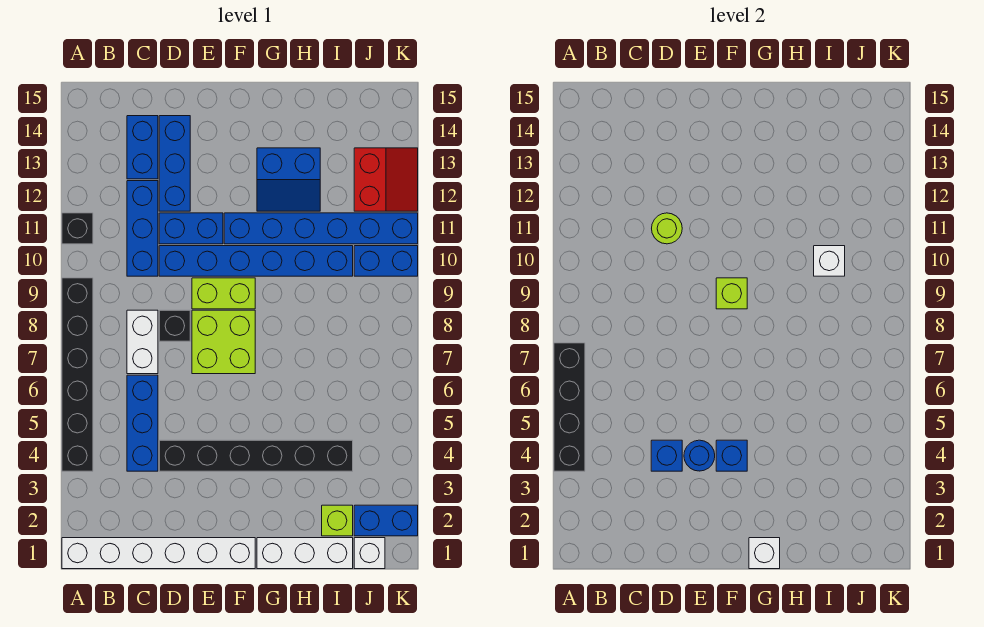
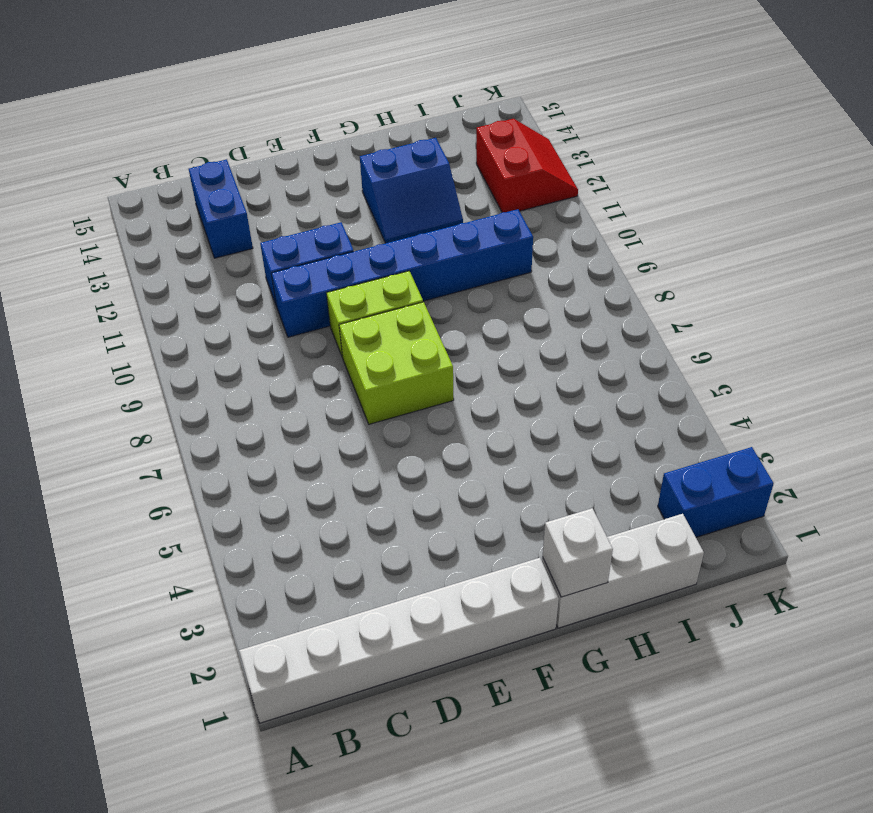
none -> black 1x6 brick [62,278,93,471]
none -> black 1x1 brick [62,213,93,244]
none -> blue 1x3 brick [127,375,158,471]
none -> white 1x2 brick [127,310,158,374]

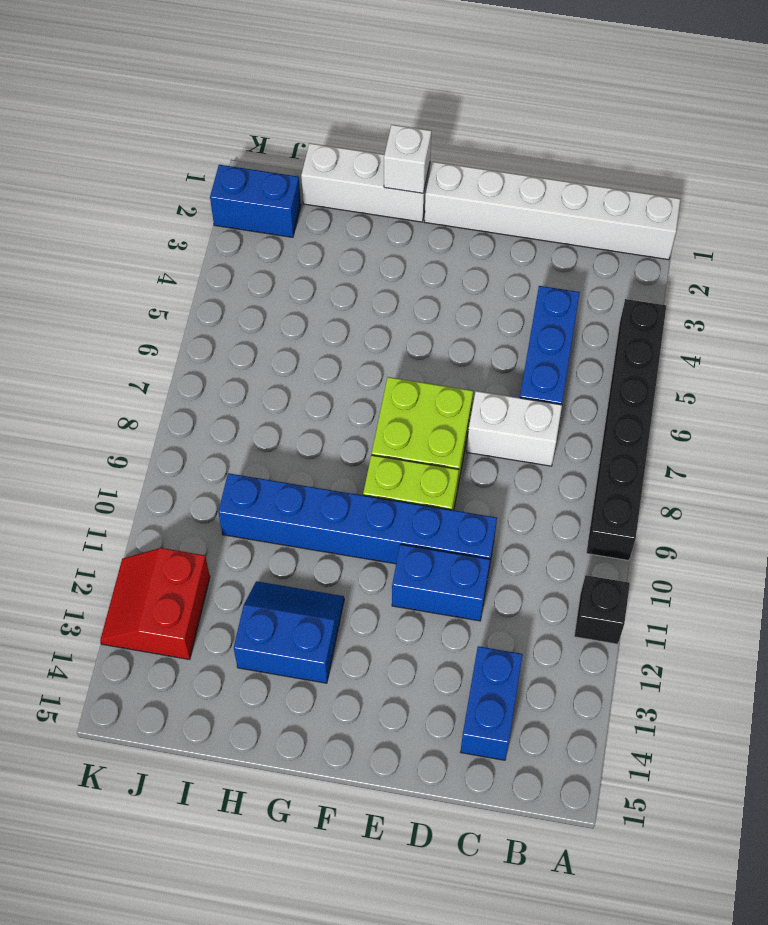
white 1x2 brick [467,391,562,466] -> white 1x2 brick turned to [127,310,158,374]
none -> blue 1x3 brick [127,181,158,276]
none -> black 1x6 brick [159,440,353,471]
none -> black 1x1 brick [159,310,190,341]
none -> blue 1x3 brick [159,116,190,211]

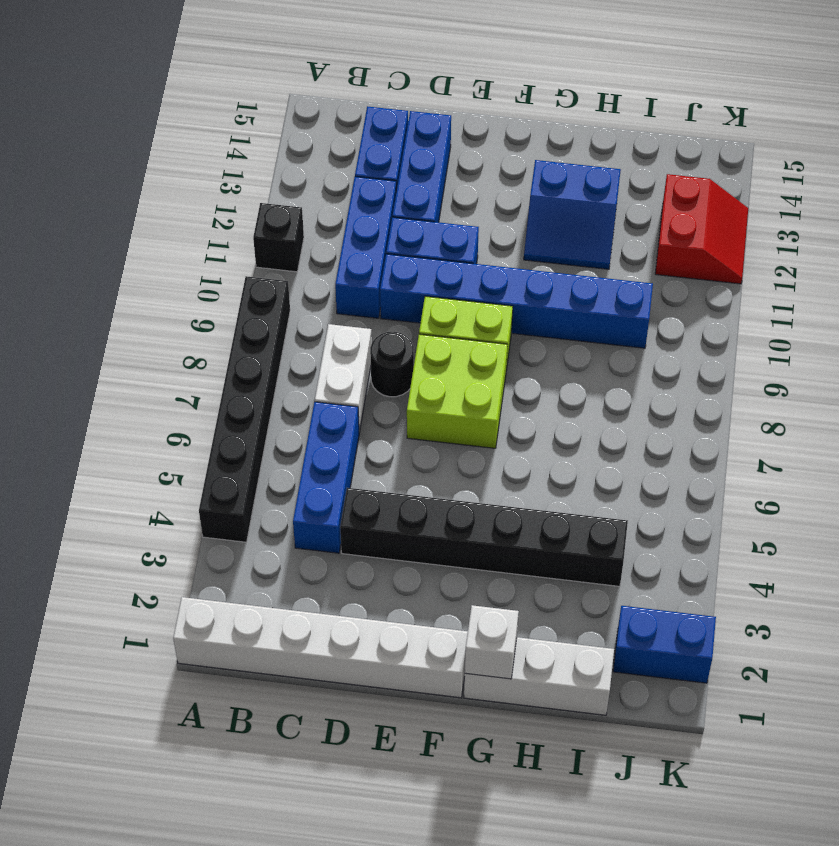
black 1x1 round brick [370,332,414,397] -> black 1x1 brick [159,310,190,341]
none -> blue 1x6 brick [224,213,418,244]
none -> lime 1x1 brick [322,505,353,536]
none -> white 1x1 brick [354,538,385,569]
none -> blue 1x2 brick [354,246,418,276]

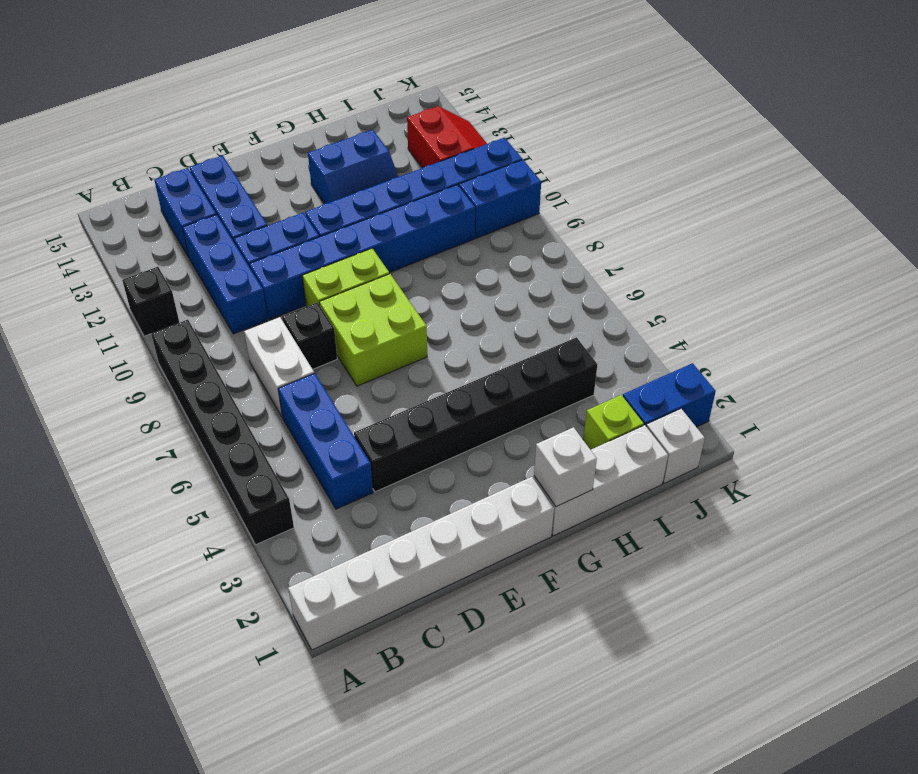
none -> black 1x4 brick [554,343,585,471]
none -> blue 1x1 brick [651,440,682,471]
none -> lime 1x1 round brick [652,213,682,244]
none -> blue 1x1 round brick [684,440,715,471]

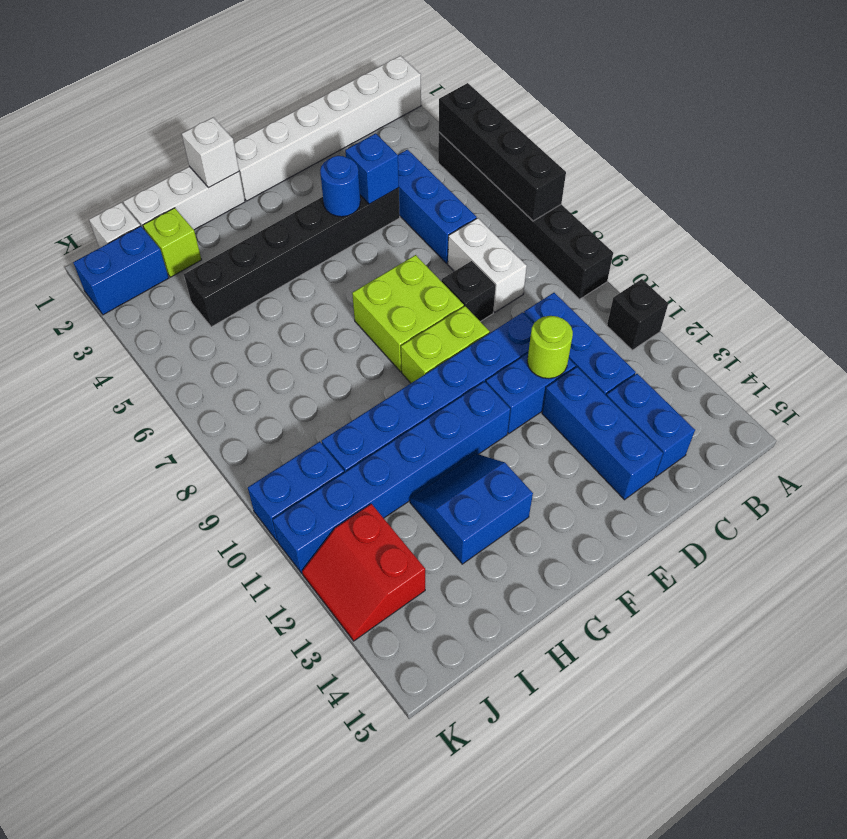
none -> blue 1x1 brick [716,440,747,471]
none -> lime 1x1 brick [716,278,747,309]
none -> white 1x1 brick [814,246,845,276]

